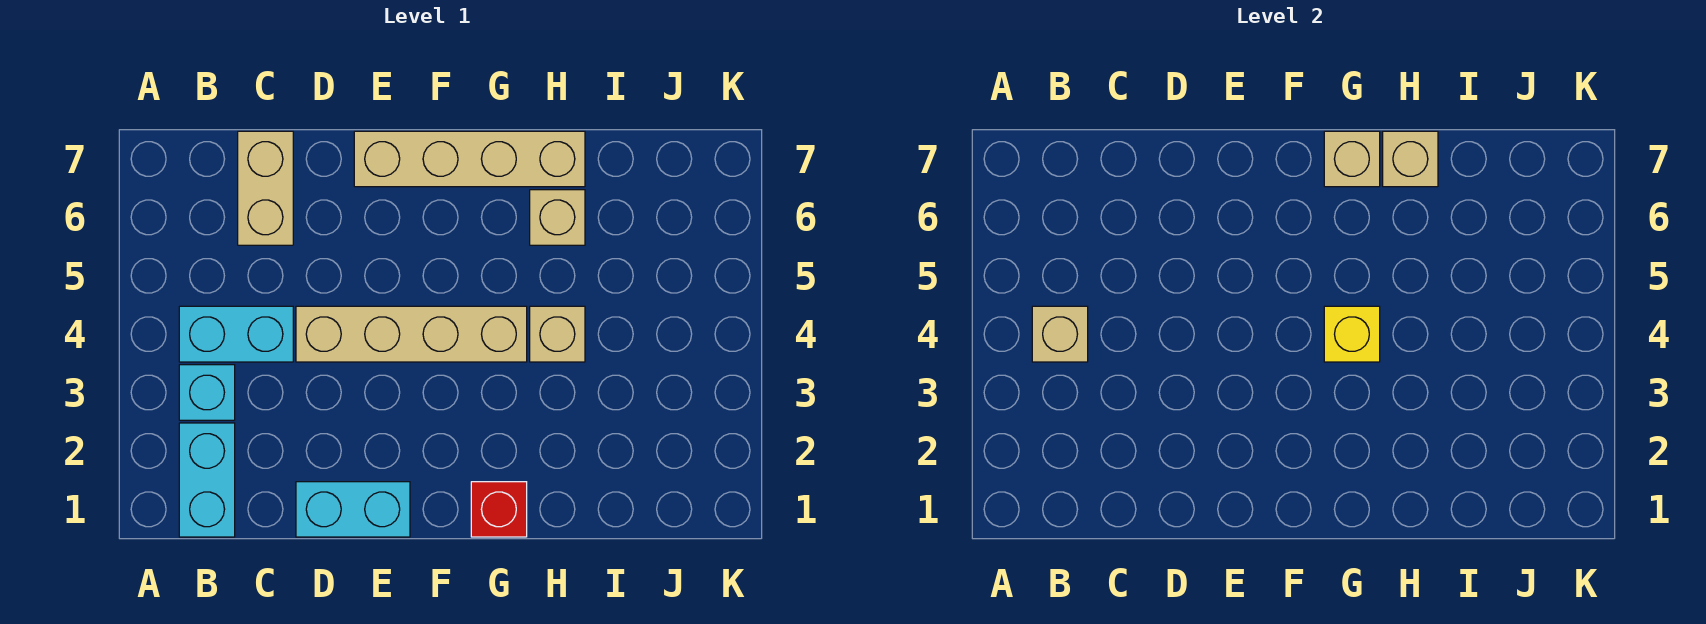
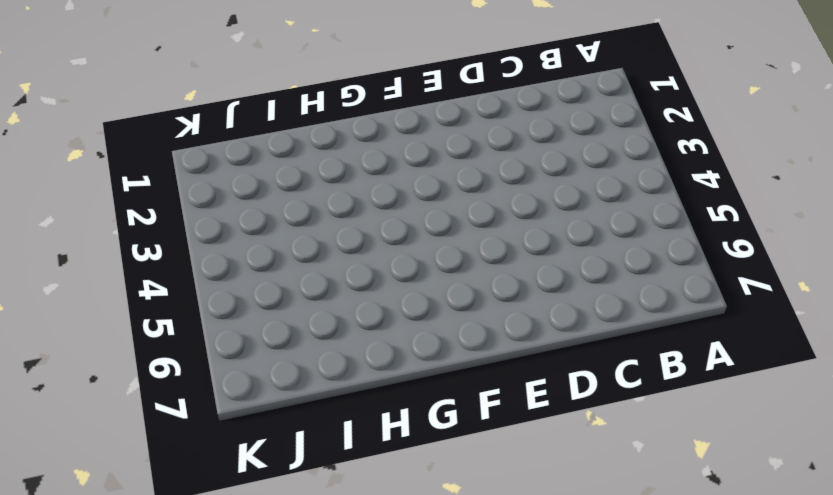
none -> cyan 1x2 brick [179,423,235,537]
none -> cyan 1x1 brick [179,365,235,420]
none -> cyan 1x2 brick [179,306,293,362]

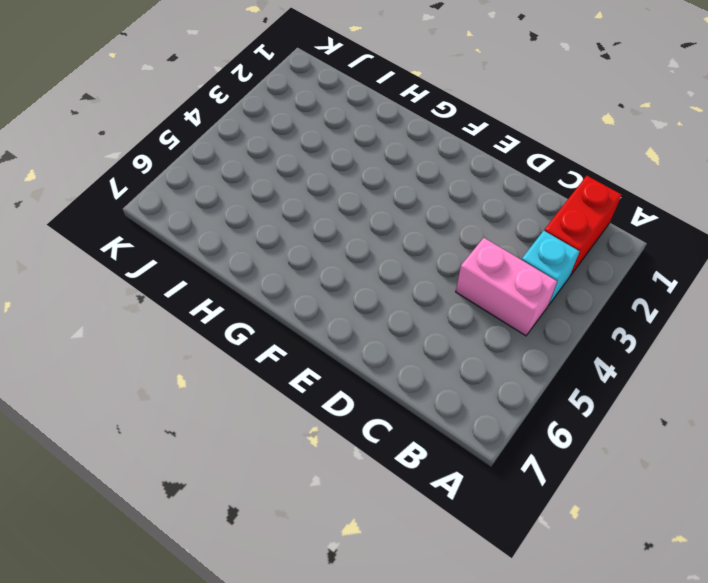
red 1x2 brick [544,176,622,276] -> cyan 1x2 brick [179,423,235,537]
pink 1x2 brick [456,238,557,336] -> cyan 1x2 brick [179,306,293,362]
none -> tan 1x2 brick [238,131,293,245]
none -> cyan 1x2 brick [296,482,410,537]
none -> tan 1x4 brick [296,306,527,362]

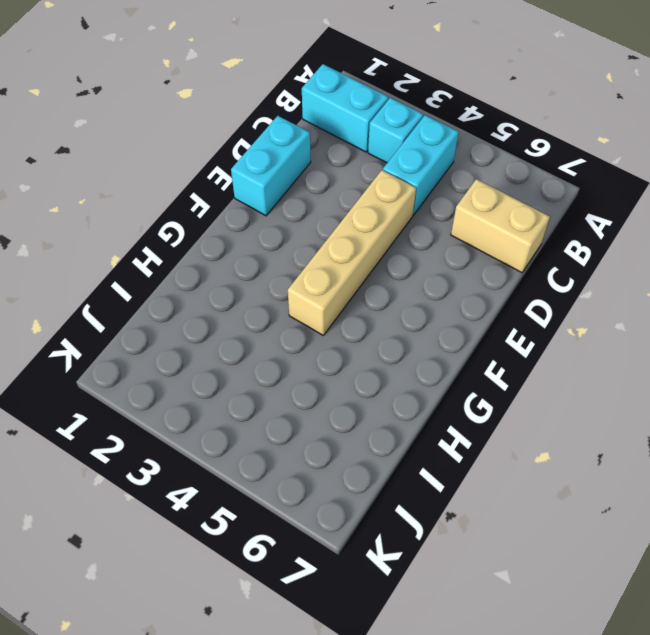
none -> tan 1x4 brick [354,131,585,187]
none -> red 1x1 brick [471,482,527,537]
none -> tan 1x1 brick [530,306,585,362]

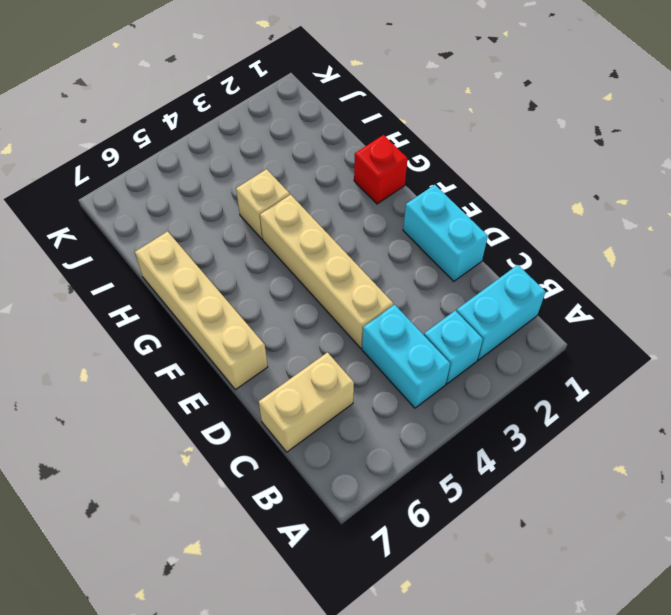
none -> tan 1x1 brick [530,190,585,245]
none -> tan 1x1 brick [1032,306,1088,362]
none -> yellow 1x1 brick [1324,306,1380,362]

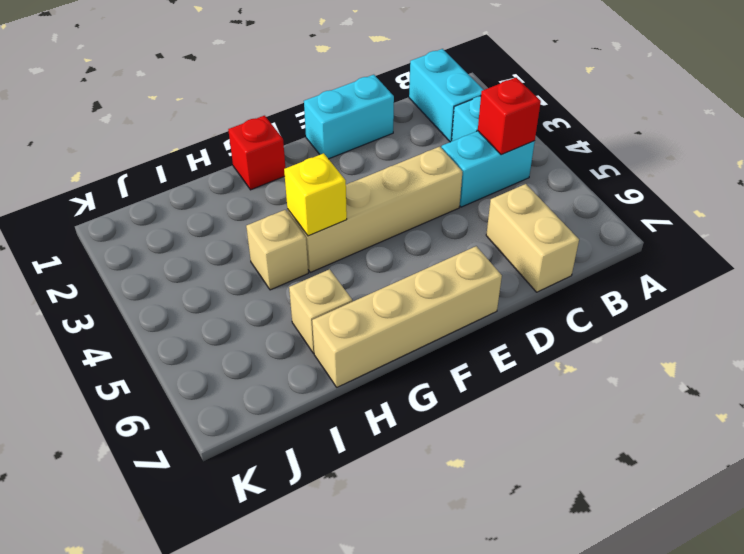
red 1x1 brick [478,78,541,155] -> tan 1x1 brick [1032,306,1088,362]
none -> tan 1x1 brick [1324,131,1380,187]
none -> tan 1x1 brick [1383,131,1438,187]

